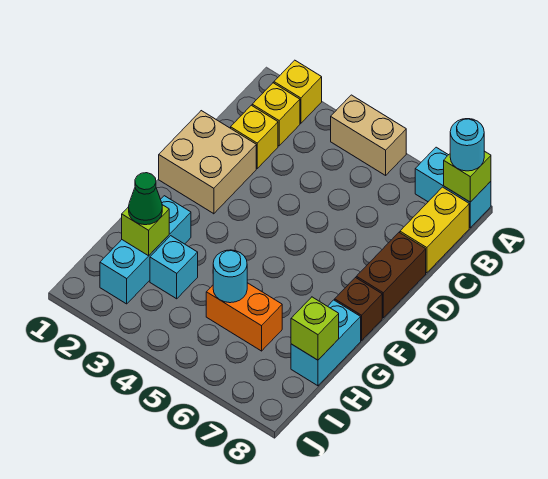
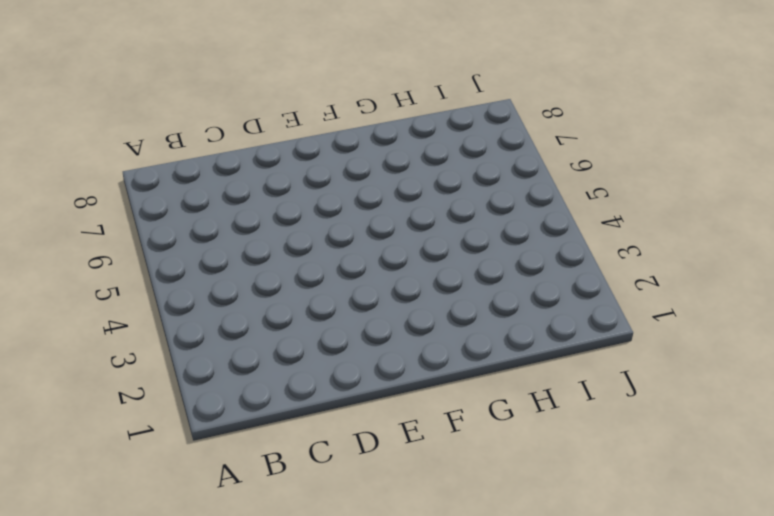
none -> yellow 1x1 brick [274,60,322,123]
none -> tan 1x2 brick [331,95,406,175]
none -> cyan 1x2 brick [415,147,491,228]

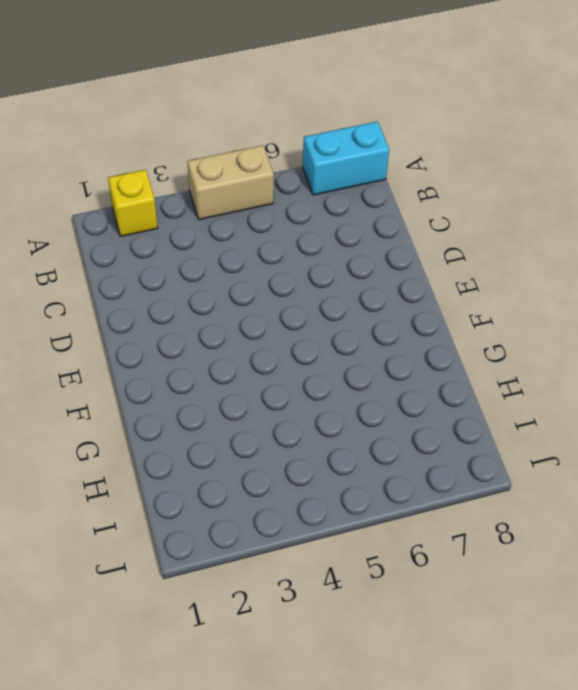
none -> yellow 1x1 brick [252,83,300,146]
none -> yellow 1x2 brick [400,187,469,273]
none -> yellow 1x1 brick [231,105,278,168]

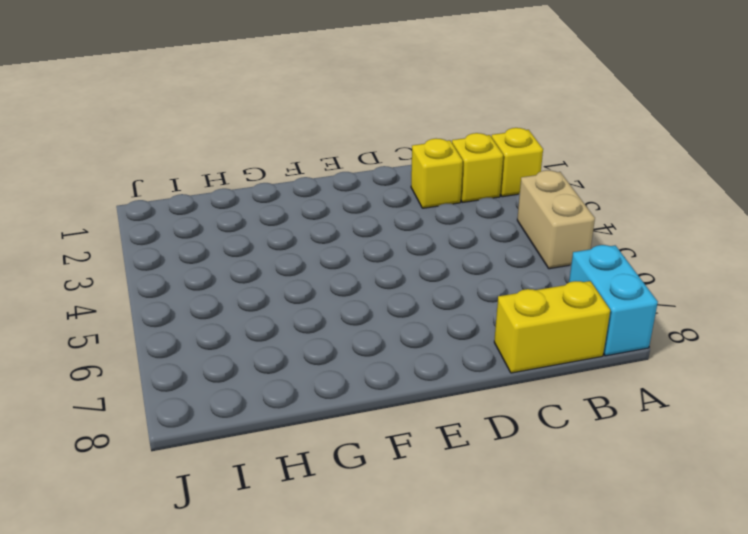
none -> tan 2x2 brick [159,111,256,214]
none -> brown 1x2 brick [356,233,426,318]
none -> brown 1x1 brick [335,278,382,341]

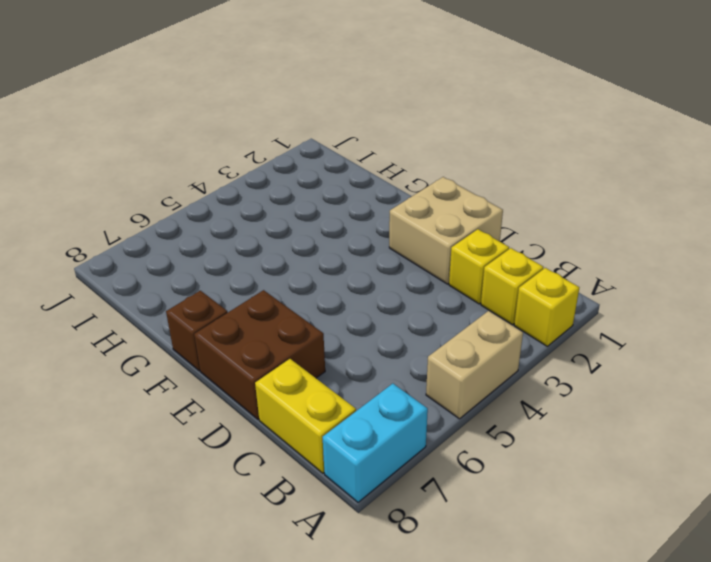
brown 2x2 brick [194,290,325,419] -> brown 1x2 brick [356,233,426,318]
none -> cyan 1x3 brick [100,196,191,304]
none -> cyan 1x2 brick [291,300,361,386]
none -> cyan 1x1 brick [150,236,198,299]

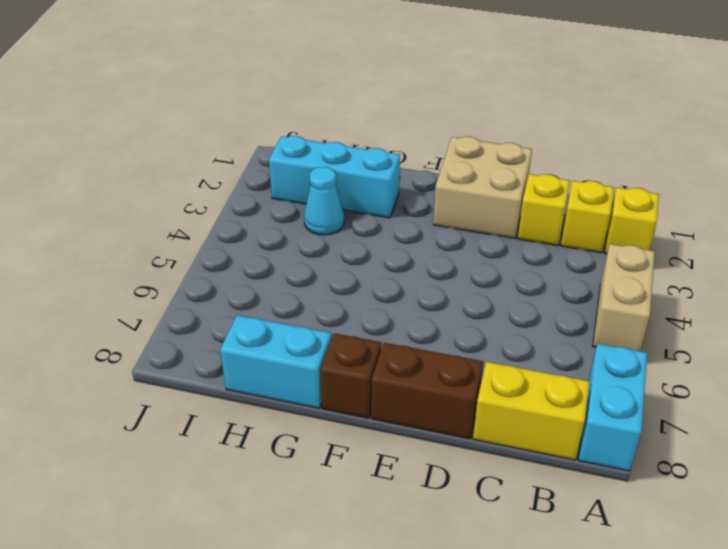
cyan 1x1 cone [304,167,344,235] -> cyan 1x1 brick [150,236,198,299]
none -> orange 1x2 brick [206,283,282,351]
none -> lime 1x1 brick [444,151,491,202]
none -> lime 1x1 brick [122,205,169,256]

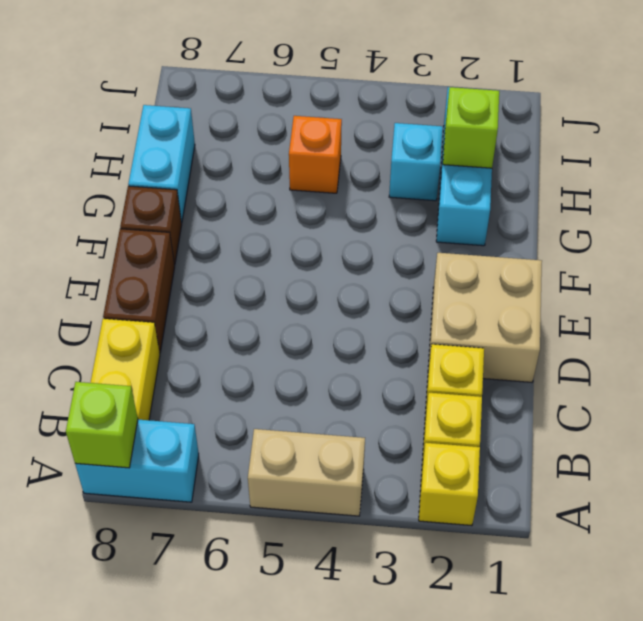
orange 1x1 brick [289,116,342,193] -> orange 1x2 brick [206,283,282,351]
none -> cyan 1x1 round brick [213,250,247,303]
none -> lime 1x1 brick [291,297,339,360]
none -> cyan 1x1 round brick [450,119,484,171]

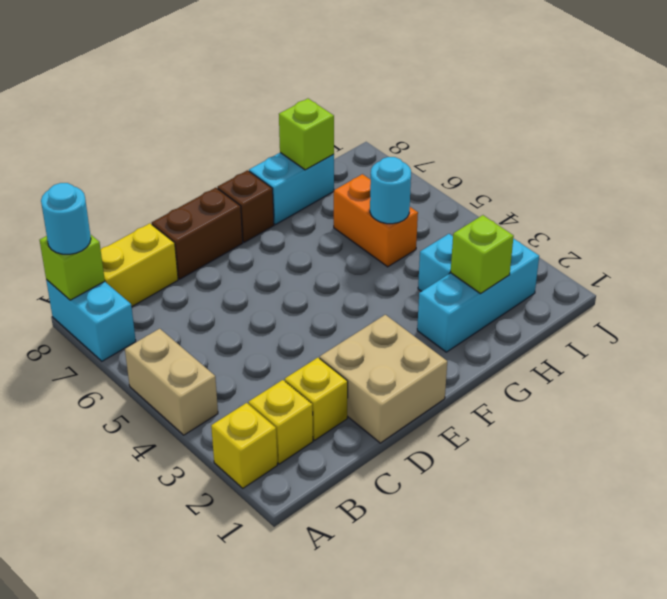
none -> green 1x1 cone [129,173,162,225]

